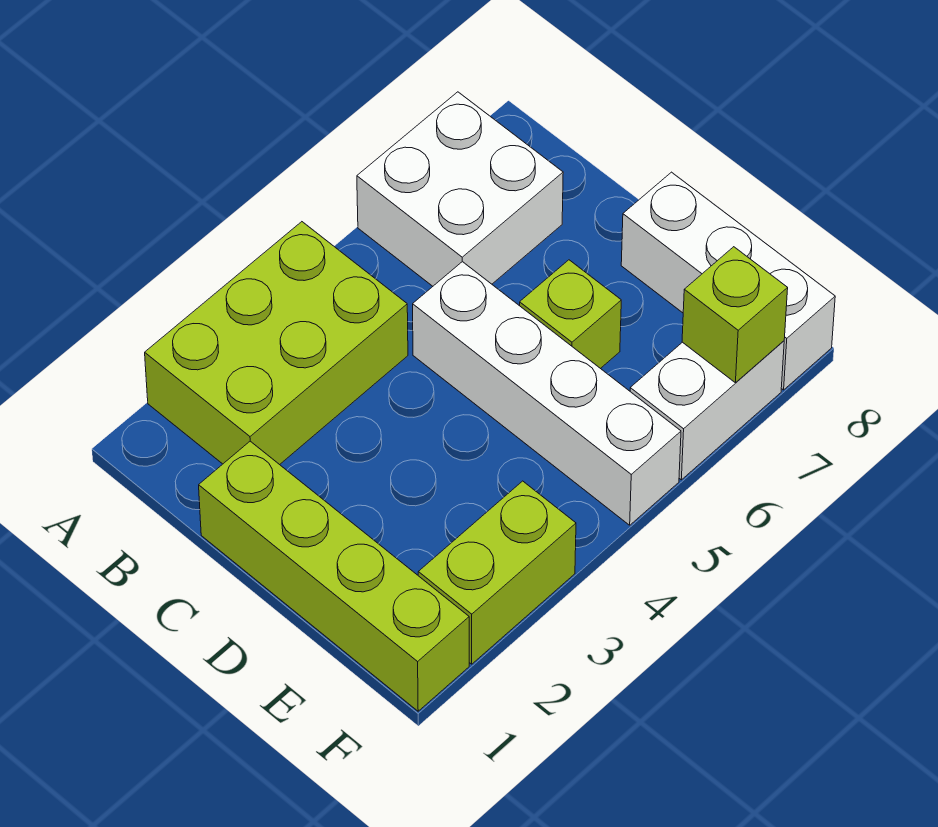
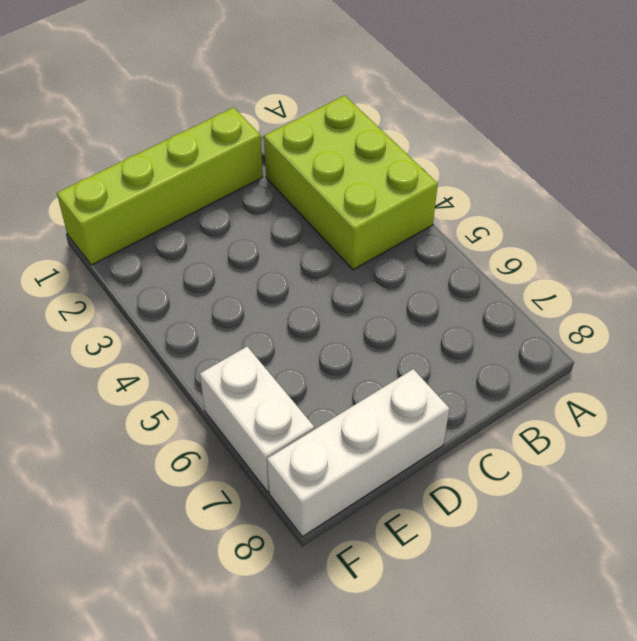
none -> white 2x2 brick [357,92,563,286]
none -> white 1x4 brick [413,262,681,525]

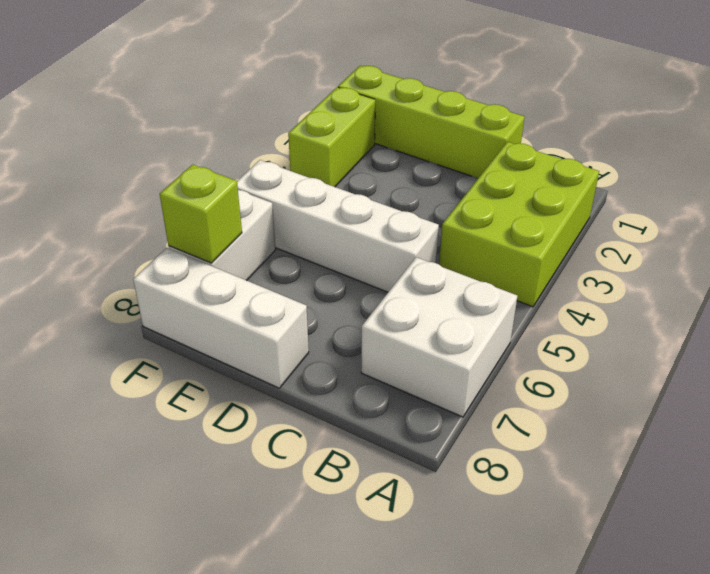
none -> lime 1x1 brick [520,260,621,369]

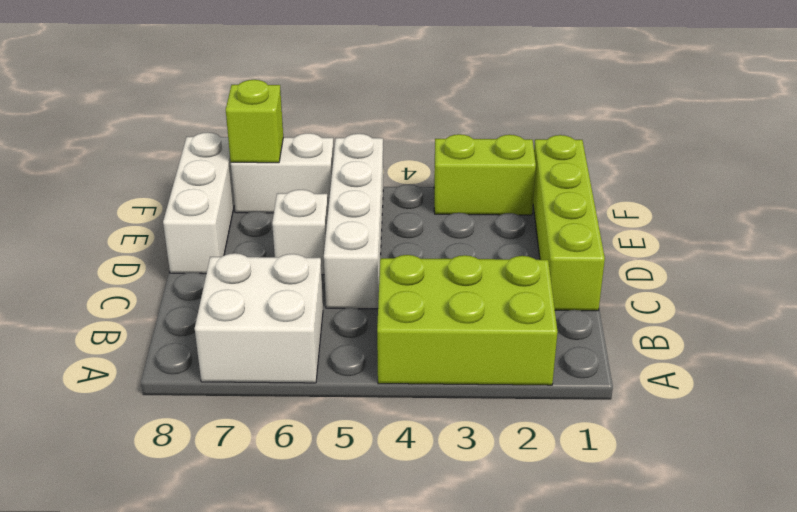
white 1x1 brick [272,190,328,275] -> lime 1x1 brick [520,260,621,369]

